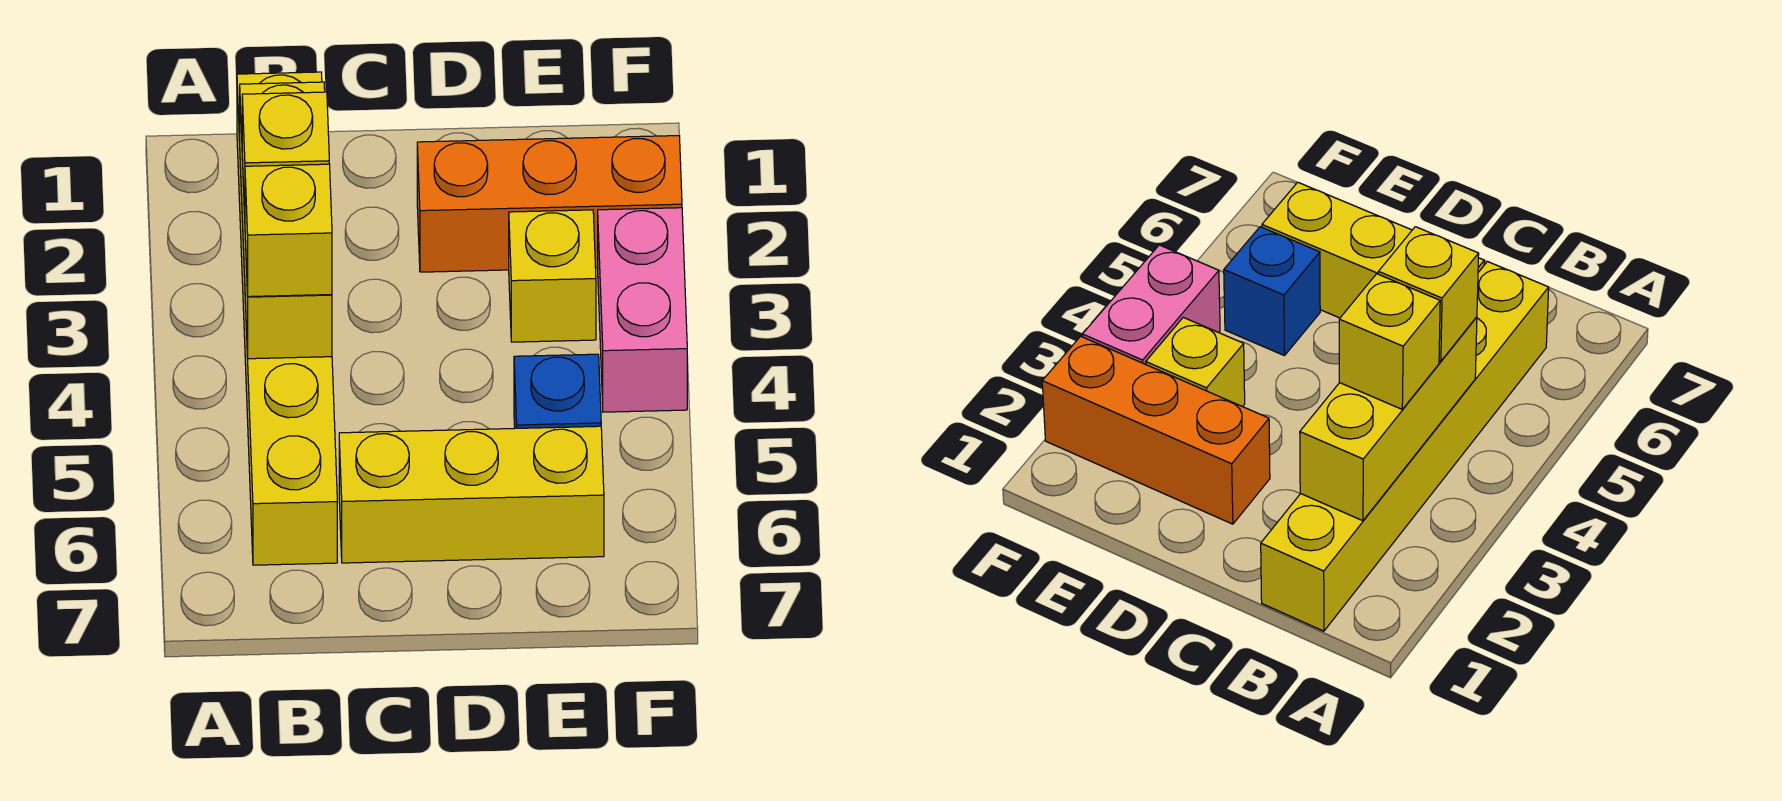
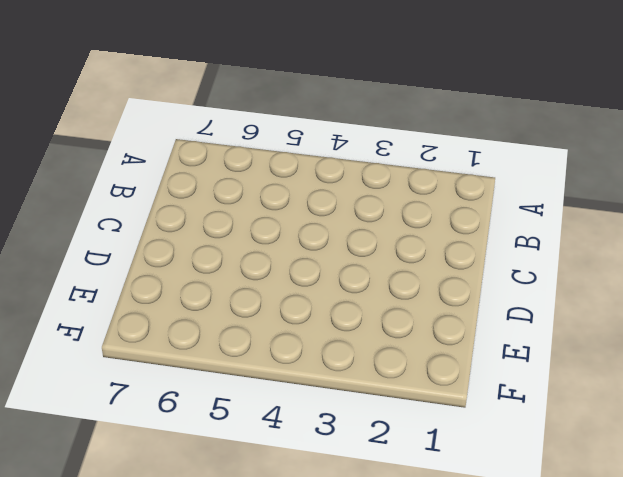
none -> yellow 1x6 brick [237,72,337,565]
none -> yellow 1x3 brick [339,426,604,563]

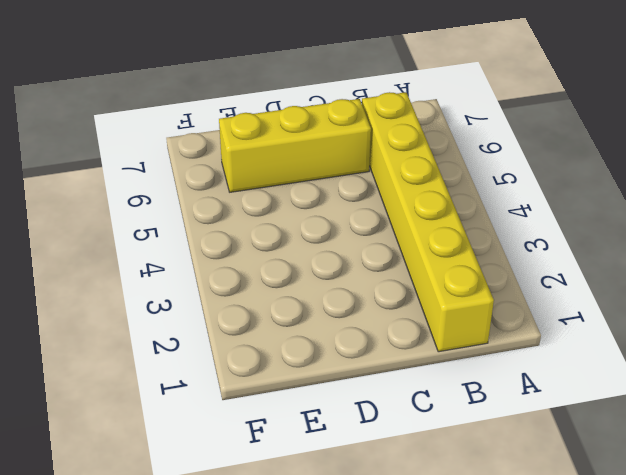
none -> orange 1x3 brick [417,136,682,272]
none -> yellow 1x1 brick [509,210,596,342]

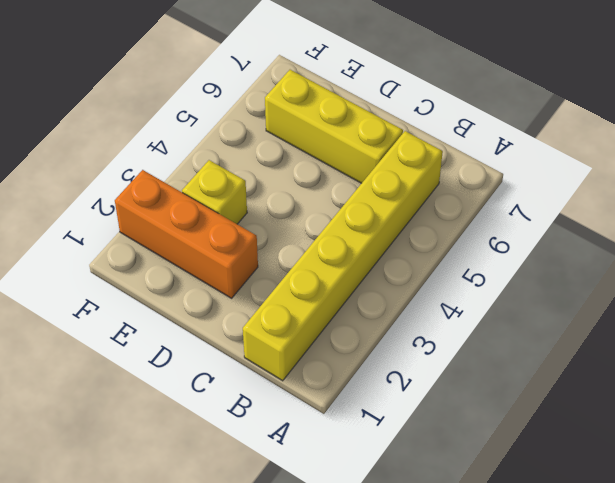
none -> blue 1x1 brick [514,354,601,428]
none -> pink 1x2 brick [598,208,687,412]

